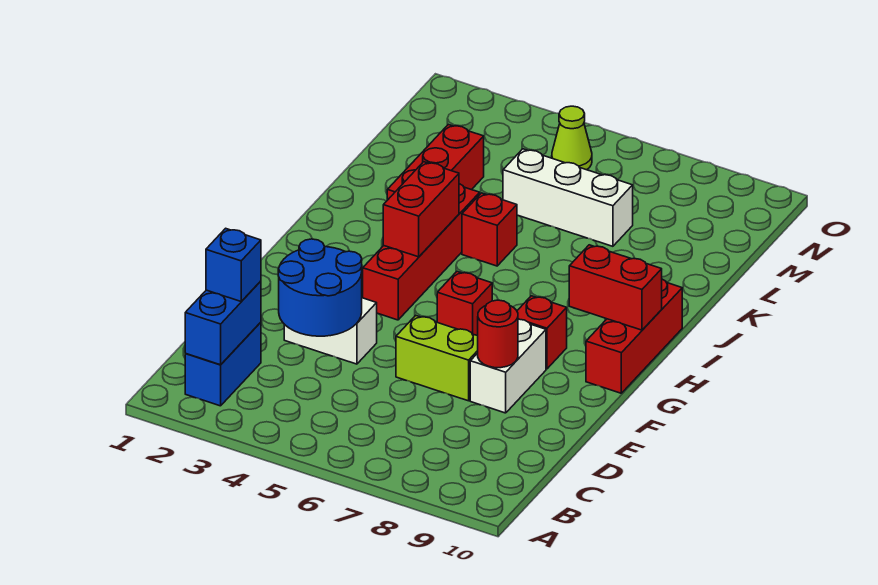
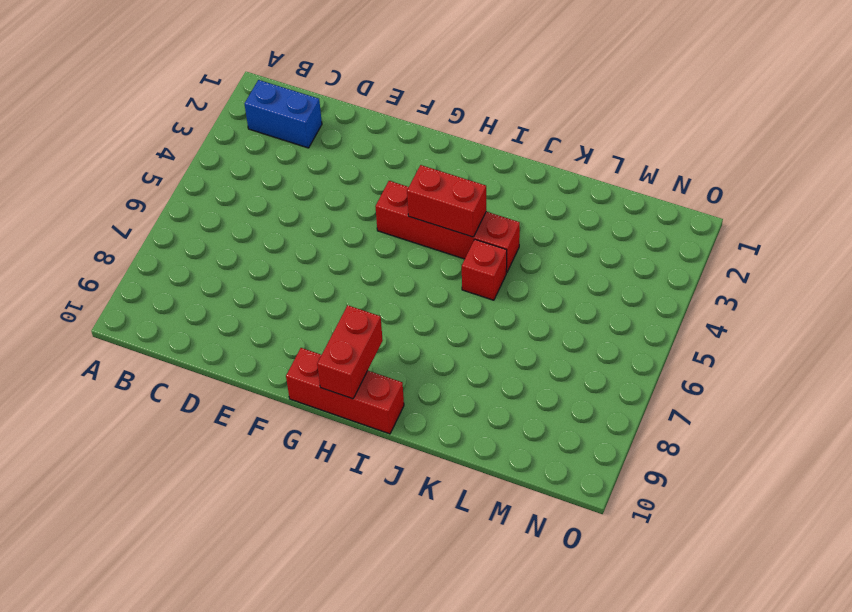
none -> white 1x2 brick [284,298,377,364]
none -> lime 1x2 brick [396,315,478,401]
none -> white 1x2 brick [470,319,546,413]

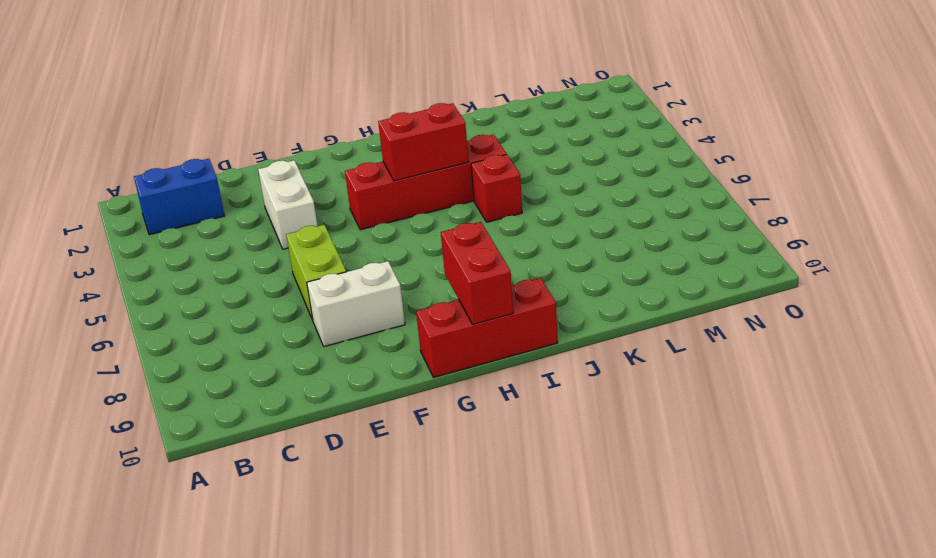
none -> red 1x1 brick [437,271,492,336]
none -> red 1x1 brick [517,296,567,369]
none -> red 1x3 brick [387,124,484,200]

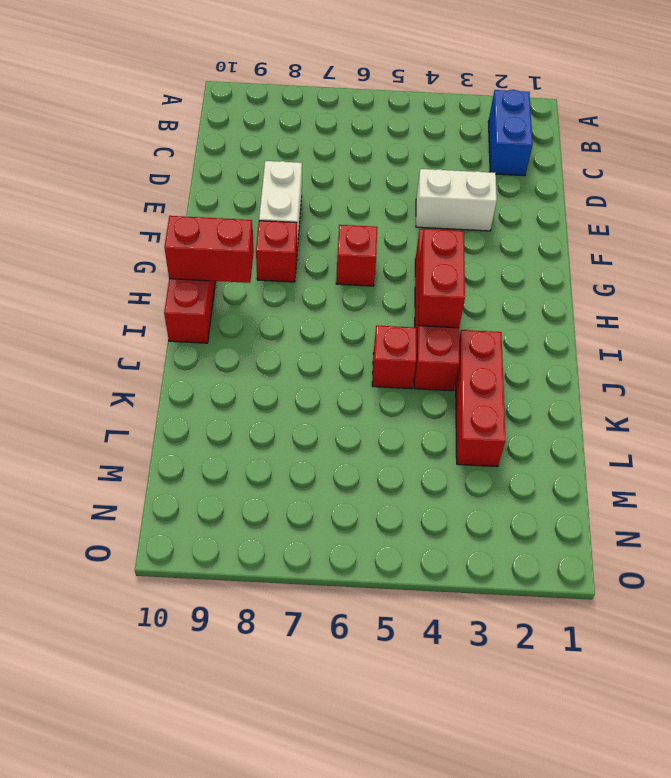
none -> lime 1x2 brick [396,315,478,401]
none -> white 1x3 brick [503,149,633,246]
none -> lime 1x1 cone [552,106,592,170]

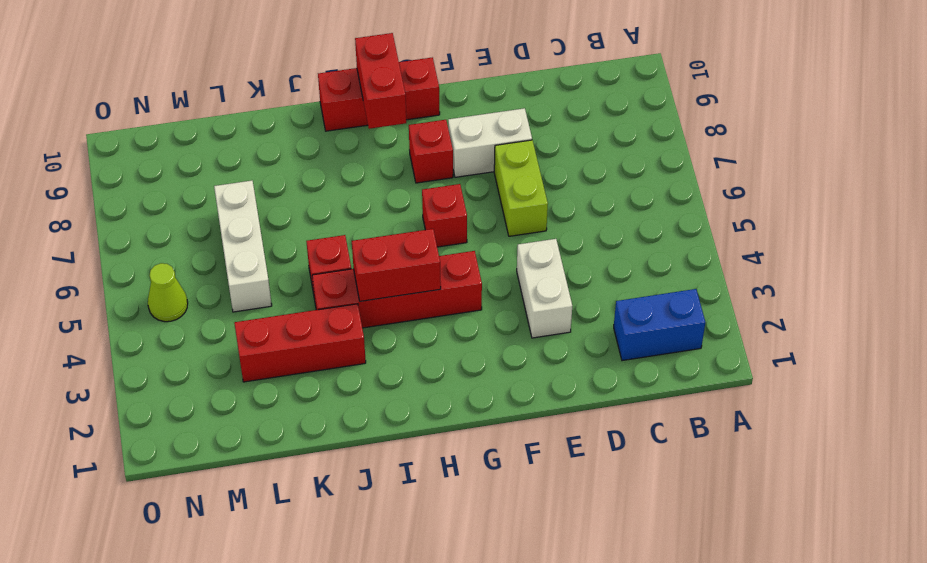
none -> blue 1x2 brick [185,281,261,365]
none -> blue 2x2 round brick [278,239,362,336]
none -> red 1x1 round brick [478,300,518,368]

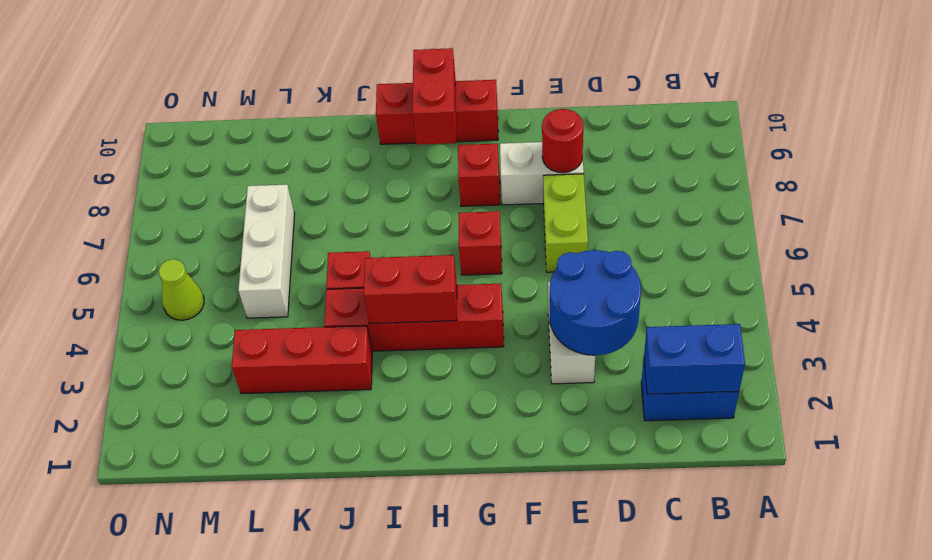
none -> blue 1x1 brick [206,228,261,301]

